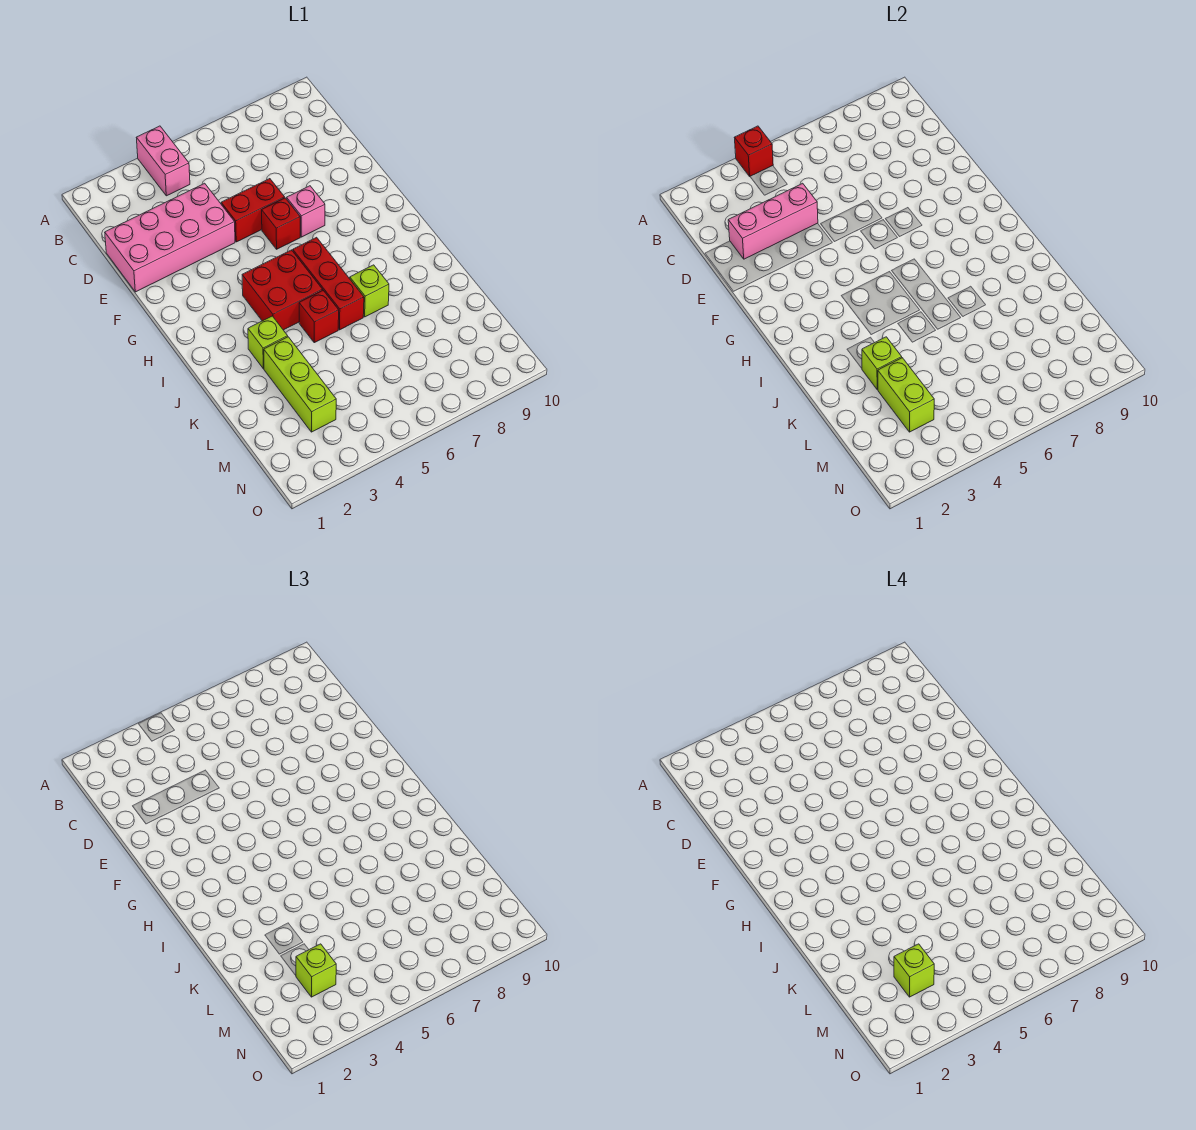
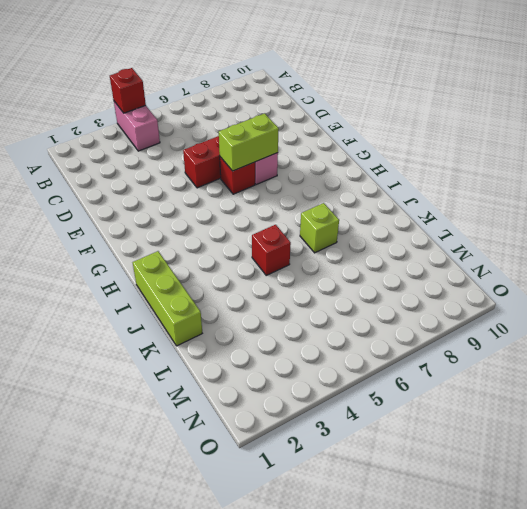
lime 1x2 brick [219,113,279,171] -> lime 1x2 brick turned to [878,358,934,432]
lime 1x3 brick [133,251,202,346] -> lime 1x3 brick moved to [264,337,336,432]
none -> pink 2x4 brick [105,183,235,292]
none -> red 2x2 brick [242,250,323,330]
none -> red 1x3 brick [293,237,364,330]

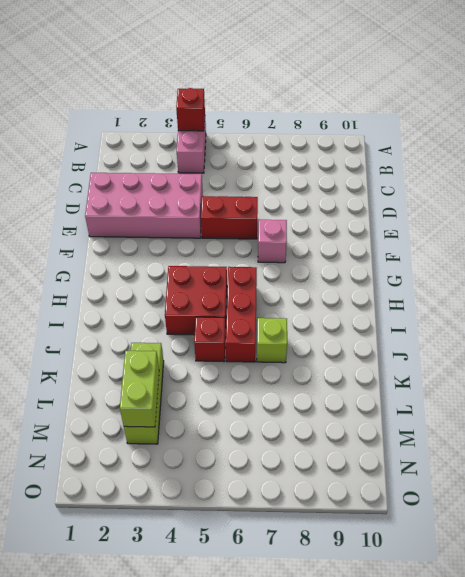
none -> red 1x1 brick [262,198,300,249]
none -> lime 1x1 brick [248,316,288,369]
none -> pink 1x3 brick [728,183,818,259]

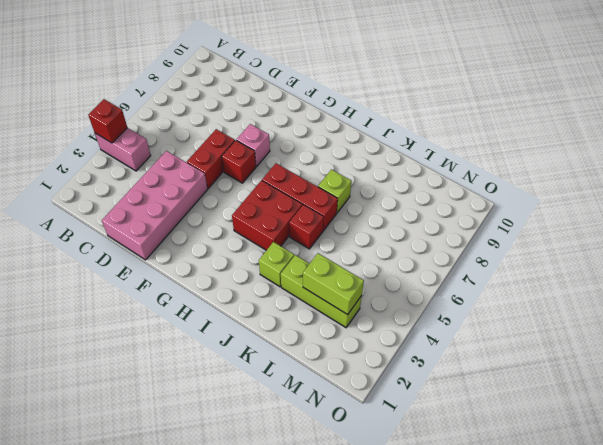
none -> pink 1x3 brick [728,183,818,259]
none -> lime 1x1 brick [862,337,902,390]
none -> lime 1x1 brick [296,944,336,997]

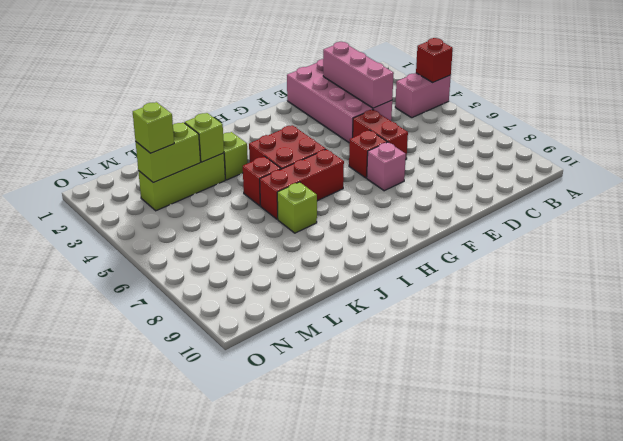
none -> lime 1x1 brick [894,944,934,997]

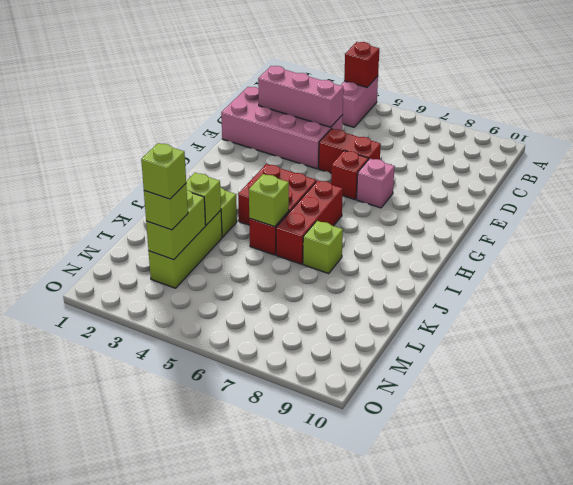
lime 1x1 brick [249,174,289,227] -> none

